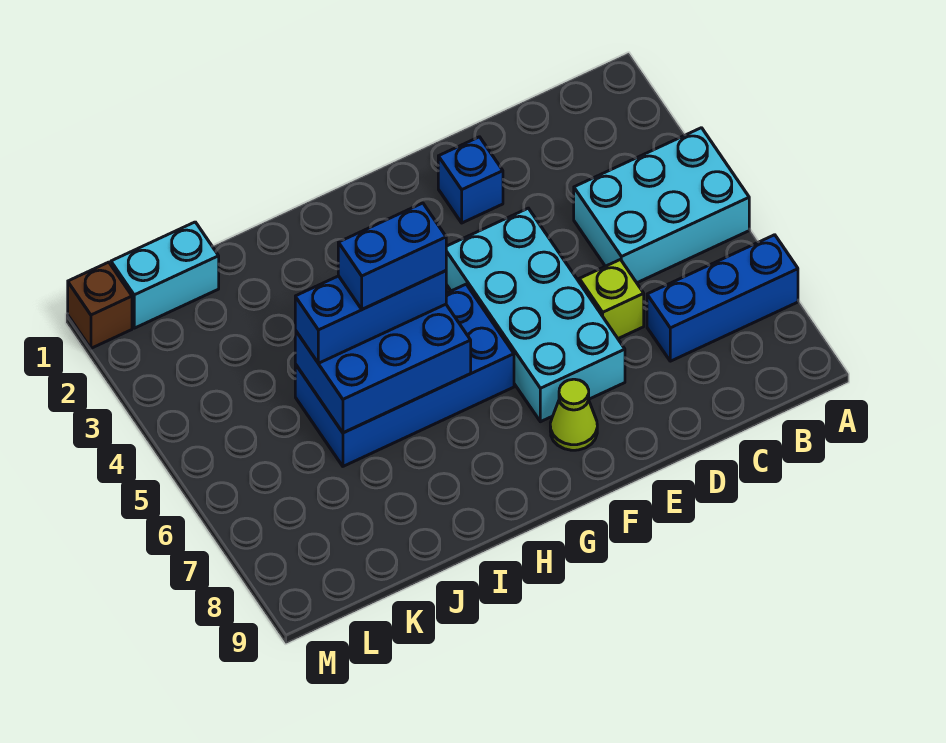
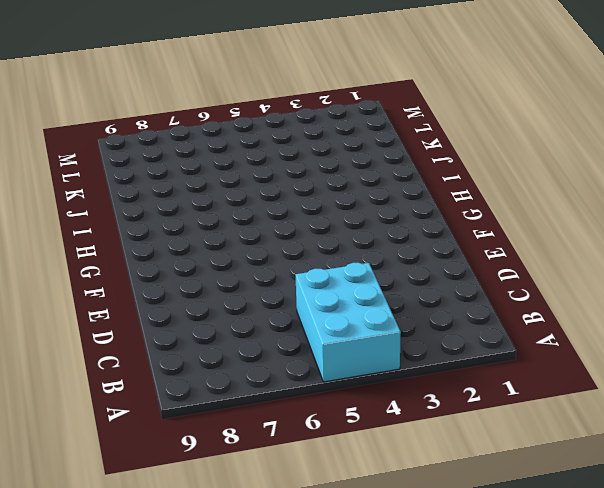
none -> blue 1x3 brick [647,235,798,361]
none -> lime 1x1 brick [579,260,644,339]
none -> blue 1x1 brick [438,137,503,223]

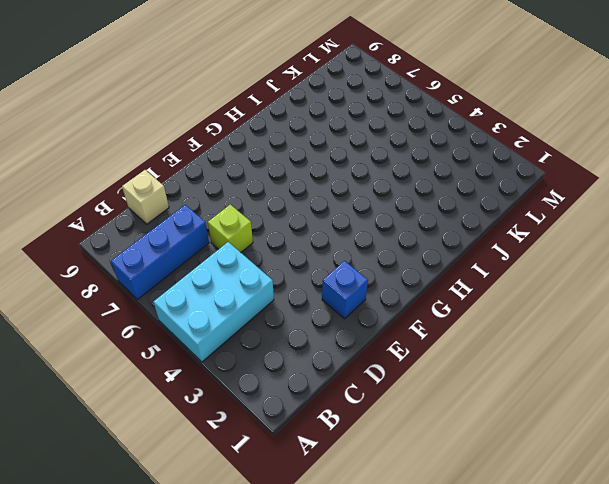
tan 1x1 brick [122,170,169,224] -> none
none -> cyan 2x4 brick [446,208,625,422]
none -> lime 1x1 cone [550,379,597,450]
none -> blue 2x4 brick [295,284,514,466]

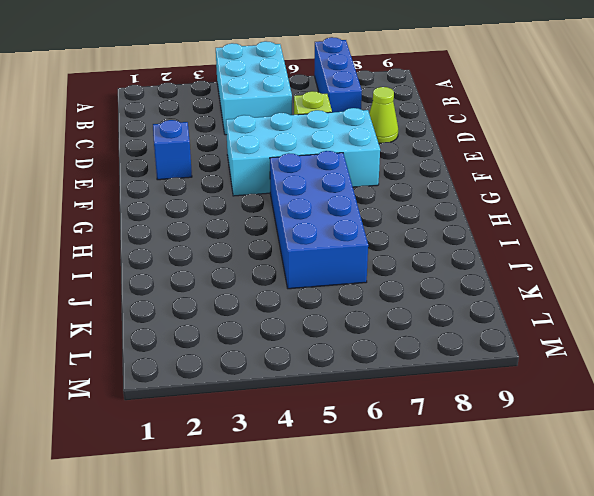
lime 1x1 cone [369,87,398,143] -> lime 1x1 cone moved to [550,379,597,450]
none -> cyan 1x2 brick [111,222,219,328]
none -> brown 1x1 brick [68,262,132,348]
none -> blue 2x3 brick [295,304,471,433]

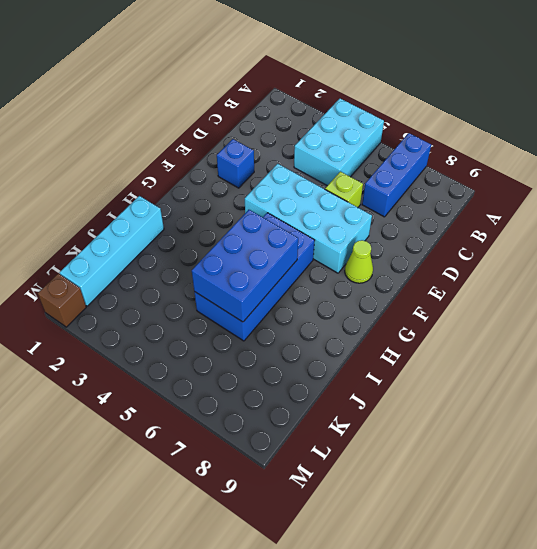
cyan 1x4 brick [60,196,164,306] -> cyan 1x2 brick [111,222,219,328]
none -> blue 1x3 brick [295,271,446,363]
none -> blue 1x2 brick [338,203,446,309]

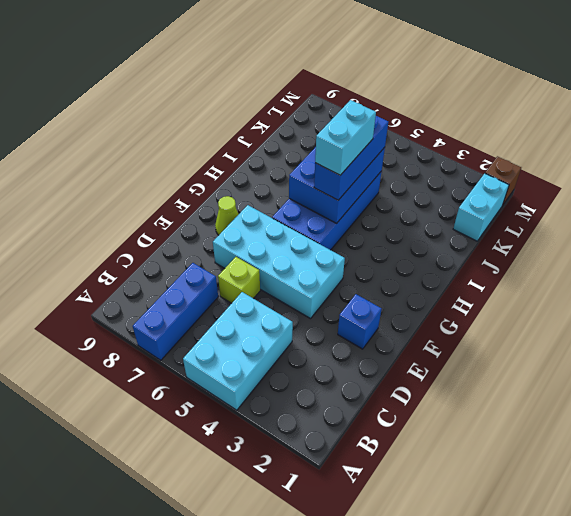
cyan 1x2 brick [315,100,376,175] -> blue 1x2 brick [338,203,446,309]

